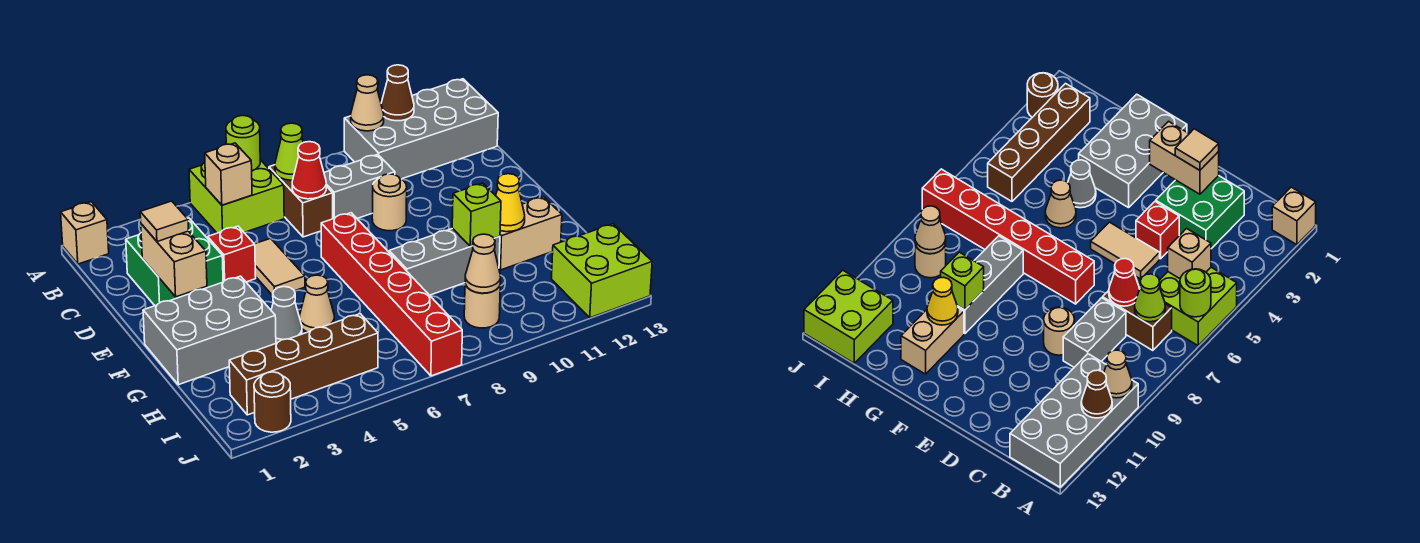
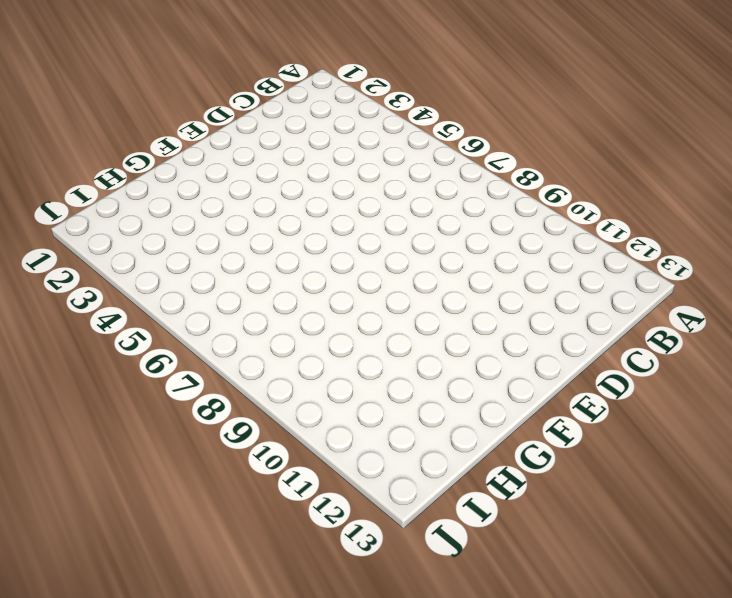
none -> tan 1x1 brick [61,202,109,264]
none -> lime 2x2 brick [189,160,284,233]
none -> grey 2x4 brick [344,79,498,179]
none -> brown 1x2 brick [269,165,333,237]

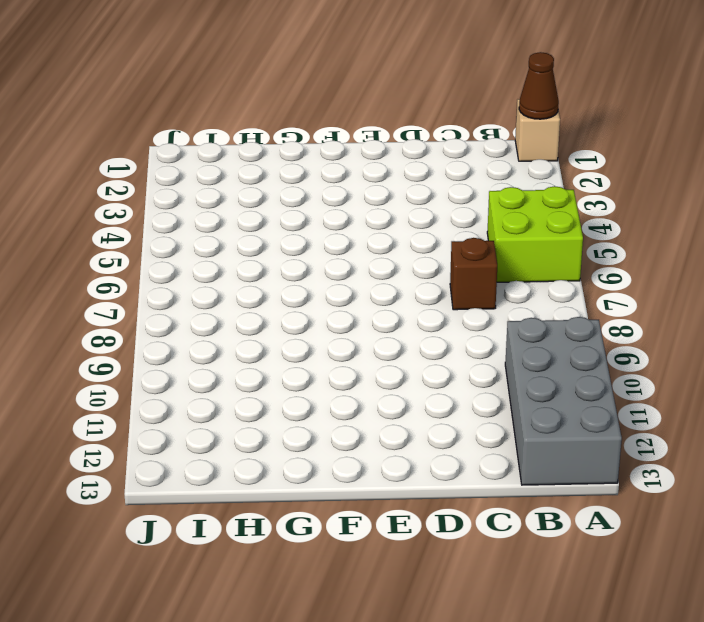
brown 1x1 cone [519,52,559,119] -> brown 1x1 cone moved to [381,65,414,121]
brown 1x1 brick [450,238,497,310] -> brown 1x2 brick [269,165,333,237]
none -> green 2x2 brick [126,218,223,306]
none -> grey 1x2 brick [324,154,395,219]
none -> red 1x1 brick [208,226,256,282]
none -> tan 1x2 tile [255,238,305,295]

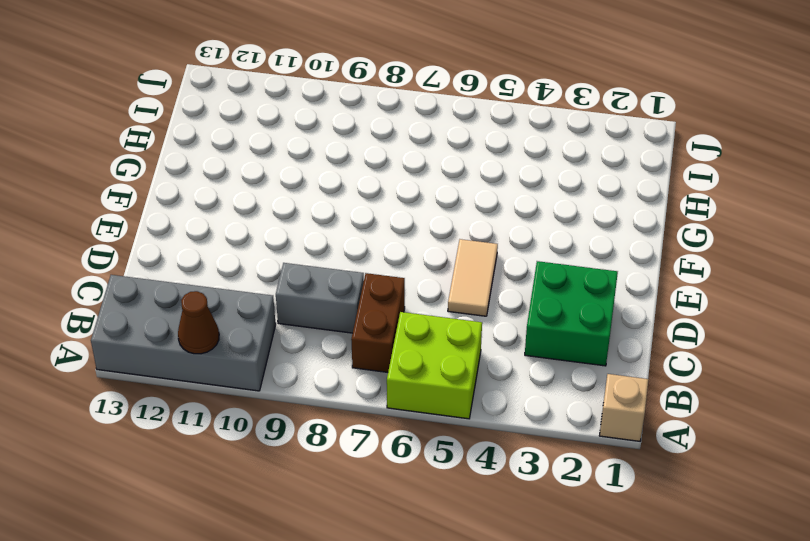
none -> red 1x1 brick [208,226,256,282]
none -> tan 1x1 round brick [372,174,407,231]
none -> red 1x6 brick [321,213,462,376]
none -> grey 2x3 brick [143,276,276,385]

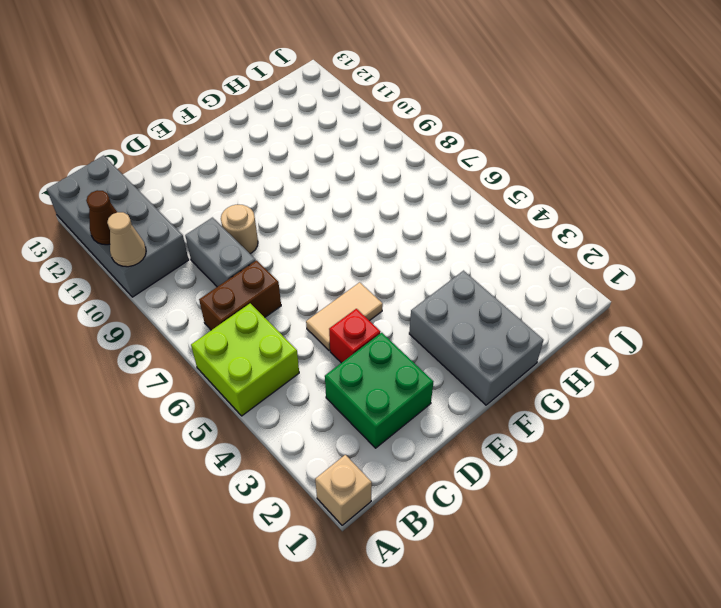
none -> red 1x6 brick [321,213,462,376]
none -> grey 1x1 cone [271,287,302,343]
none -> tan 1x1 cone [299,275,334,332]
none -> grey 1x3 brick [389,228,500,295]

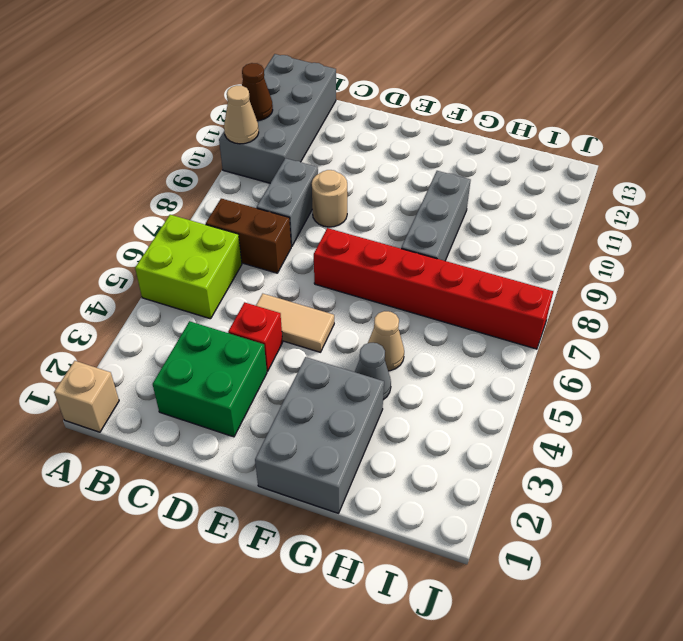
none -> tan 1x2 brick [499,197,562,270]
none -> brown 1x4 brick [229,314,378,415]
none -> tan 1x1 round brick [464,284,500,328]
none -> lime 2x2 brick [552,224,652,318]

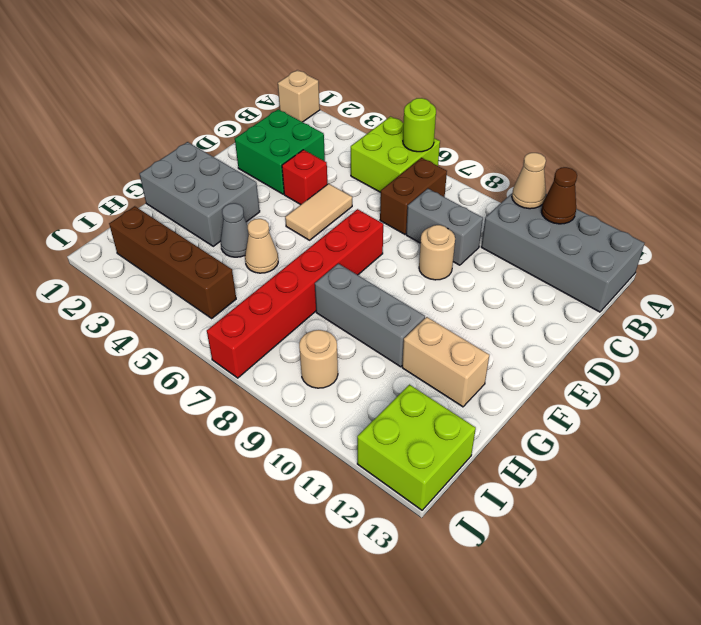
none -> brown 1x1 round brick [254,372,291,432]
none -> tan 1x1 brick [205,143,252,205]
none -> lime 1x1 cone [275,123,303,180]
none -> red 1x1 cone [292,142,326,199]

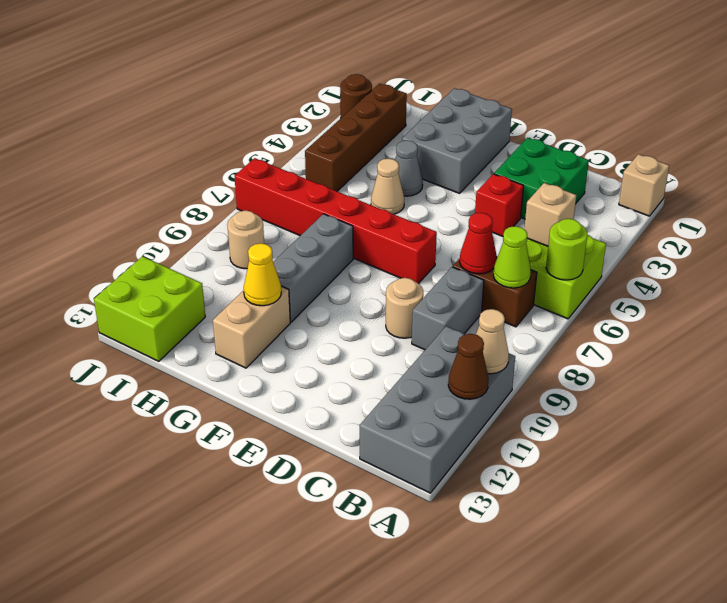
none -> tan 1x2 tile [255,238,305,295]
none -> tan 1x2 brick [141,224,207,297]
none -> lime 1x1 brick [452,183,501,246]
none -> tan 1x1 cone [465,234,501,293]

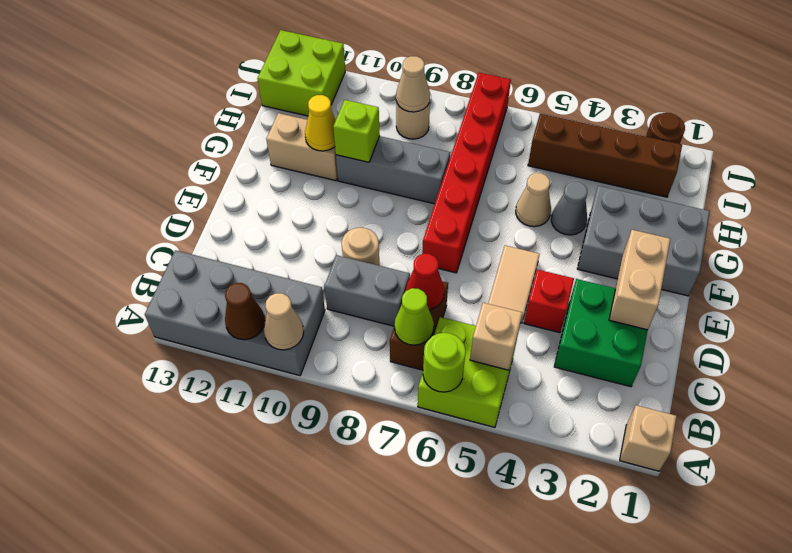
none -> tan 1x1 tile [140,201,189,242]

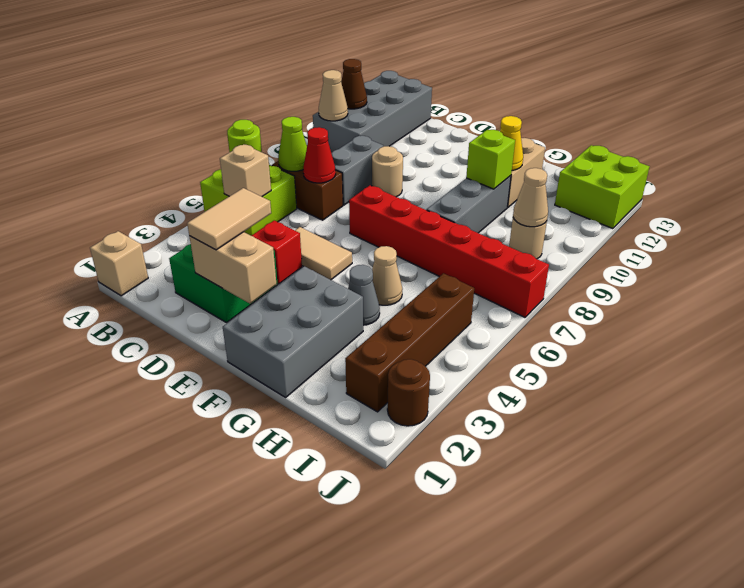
tan 1x2 tile [187,188,271,250] -> tan 1x1 tile [140,201,189,242]

